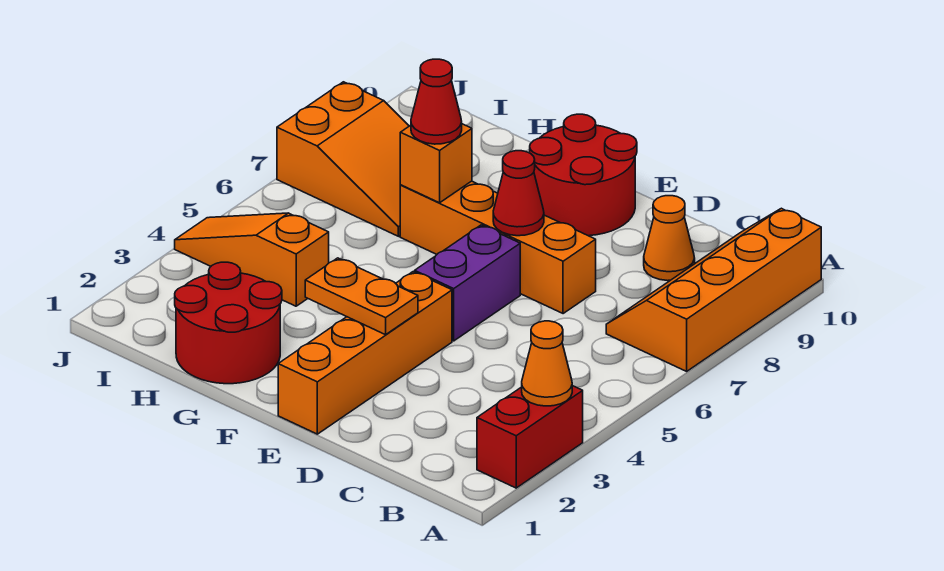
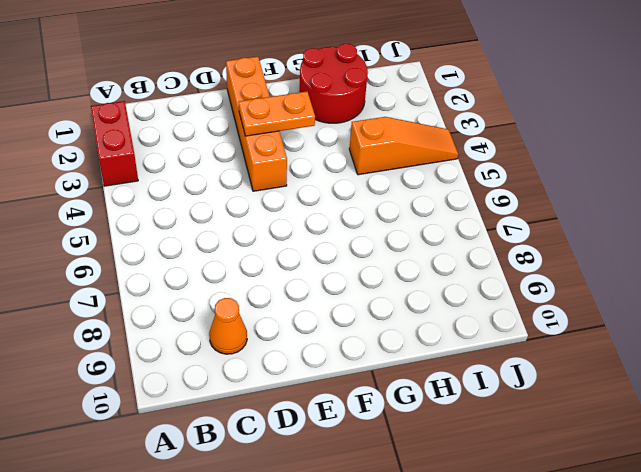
none -> orange 2x4 slope [606,208,821,371]
none -> orange 1x4 brick [400,181,596,314]
none -> purple 1x2 brick [415,225,520,341]

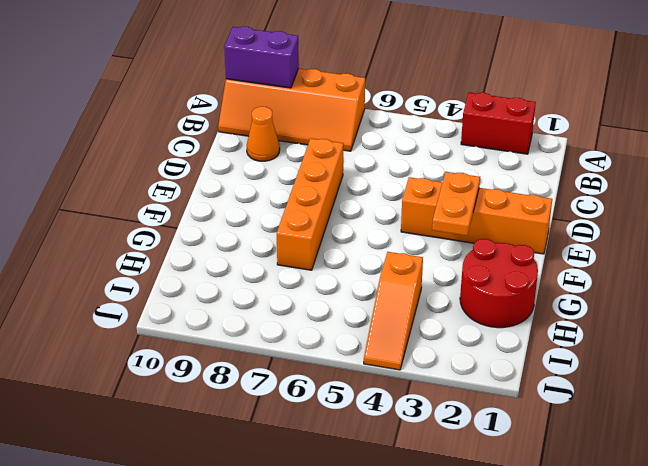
purple 1x2 brick [224,27,299,88] -> purple 1x2 brick moved to [415,225,520,341]
none -> red 2x2 round brick [530,114,637,236]
none -> orange 2x3 slope [277,82,409,236]
none -> orange 1x1 cone [522,321,572,406]

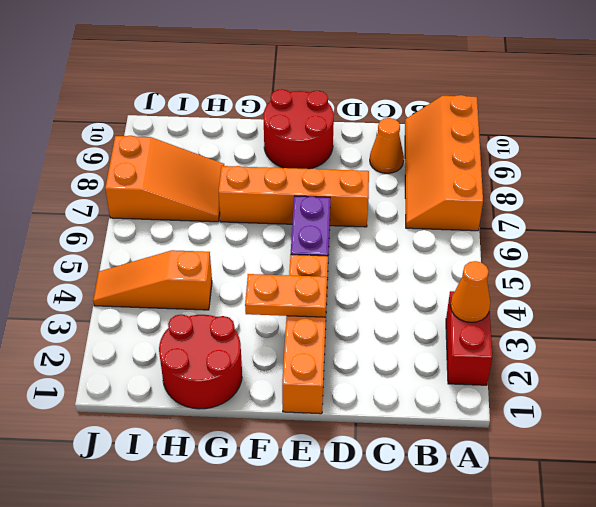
none -> red 1x1 cone [493,151,544,236]
none -> orange 1x1 brick [400,124,472,203]
none -> red 1x1 cone [411,59,462,144]

